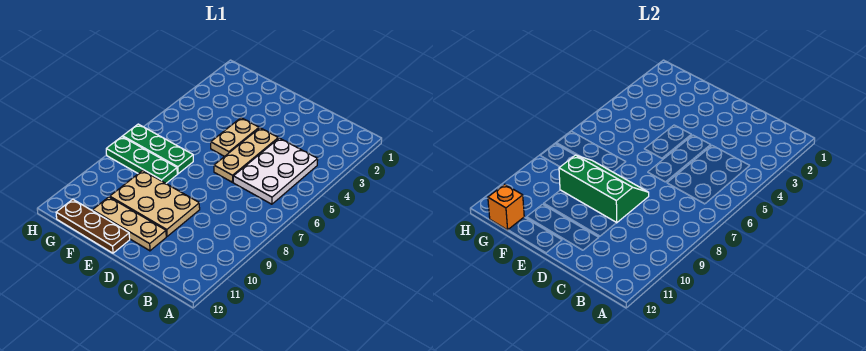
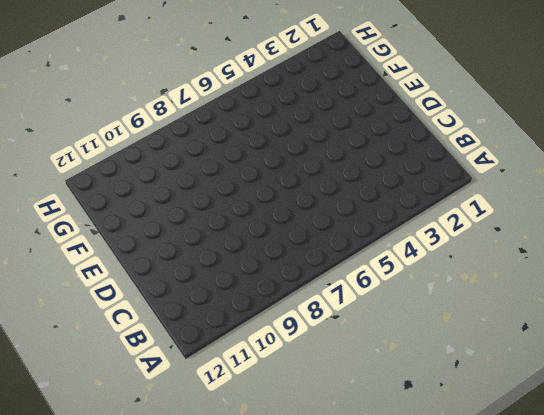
none -> white 2x3 plate [233,138,318,204]
none -> tan 1x3 plate [214,128,278,182]

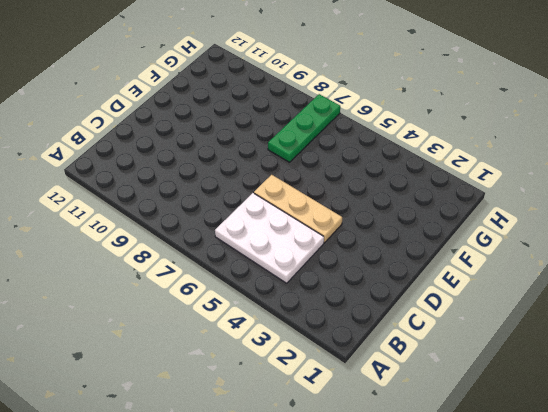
none -> tan 2x3 plate [110,170,200,237]
none -> tan 1x3 plate [93,197,166,251]

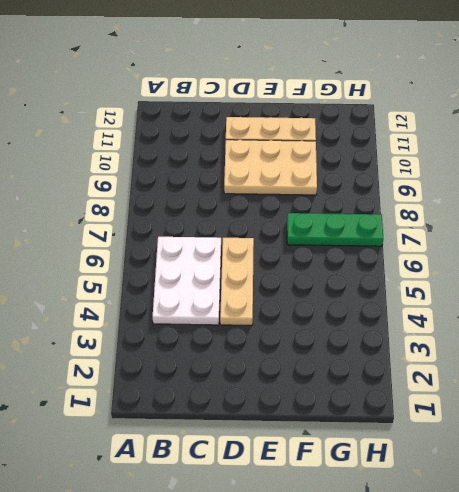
none -> tan 1x2 plate [211,118,259,156]
none -> brown 1x3 plate [56,199,130,253]

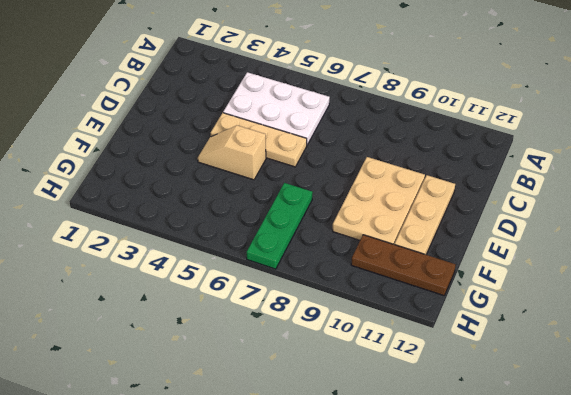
tan 1x2 slope [198,125,266,180] -> tan 1x2 plate [211,118,259,156]
brown 1x3 plate [351,235,456,295] -> brown 1x3 plate turned to [56,199,130,253]
none -> green 1x3 plate [106,137,177,183]
none -> green 2x3 slope [559,155,649,223]

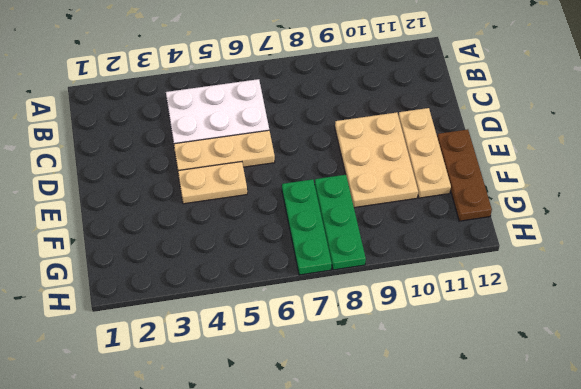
none -> green 2x3 slope [559,155,649,223]
none -> orange 1x1 brick [488,184,524,230]

